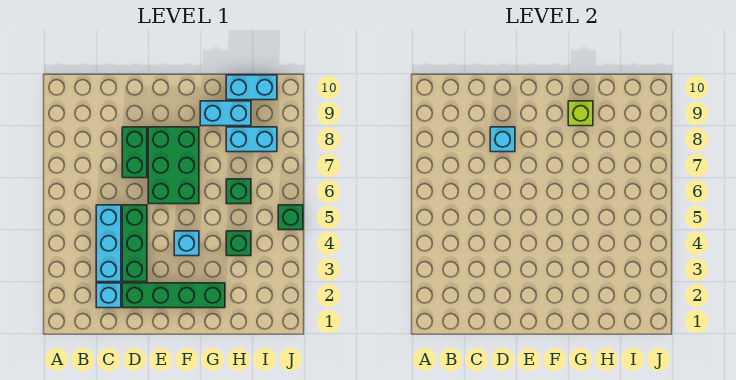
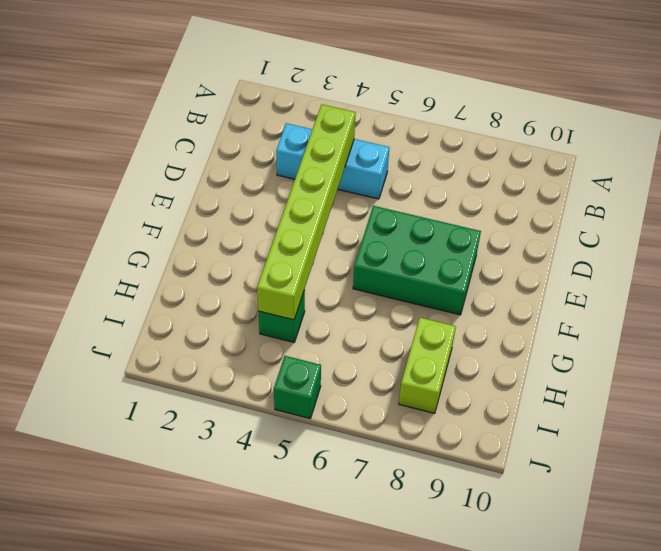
lime 1x6 brick [257,104,356,320] -> none
lime 1x2 brick [399,318,456,413] -> cyan 1x2 brick [226,127,277,152]
none -> cyan 1x1 brick [96,283,121,308]
none -> green 1x4 brick [122,283,225,308]
none -> green 1x3 brick [122,205,147,282]

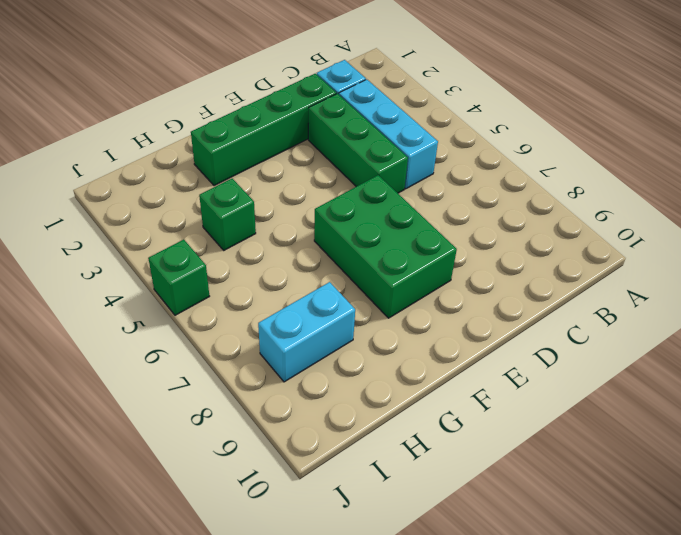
none -> green 1x2 brick [122,127,147,178]
none -> cyan 1x1 brick [174,231,199,256]
none -> cyan 1x2 brick [200,101,251,126]

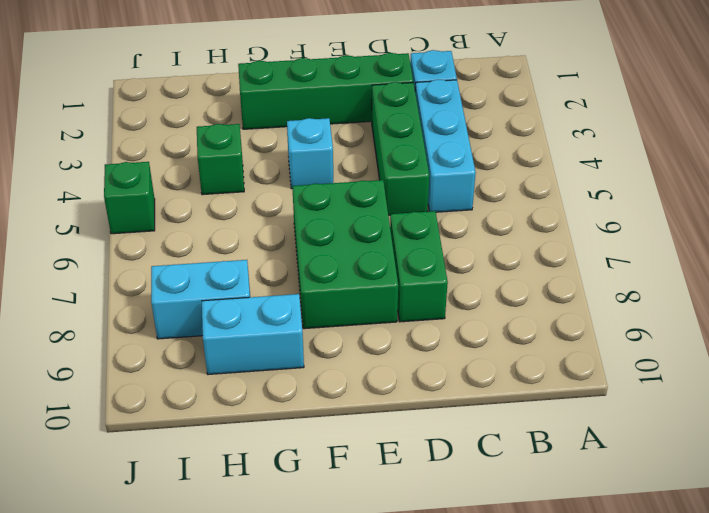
none -> green 1x1 brick [226,179,251,204]
none -> cyan 1x2 brick [226,75,277,100]
none -> cyan 1x1 brick [490,127,515,152]

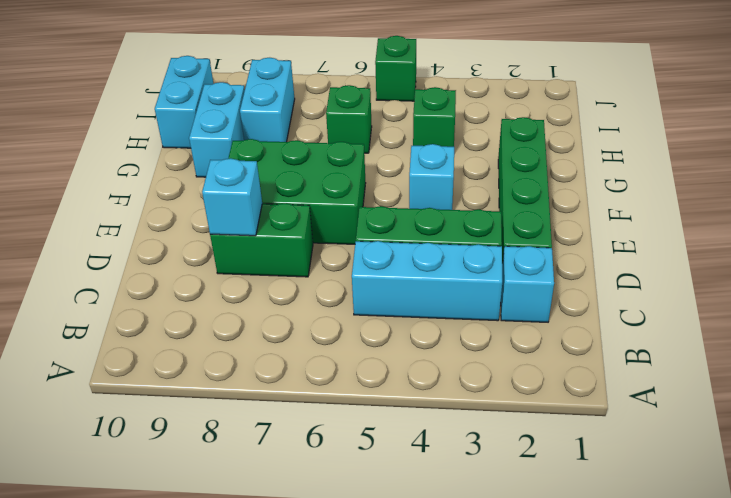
none -> lime 1x1 brick [568,101,593,126]

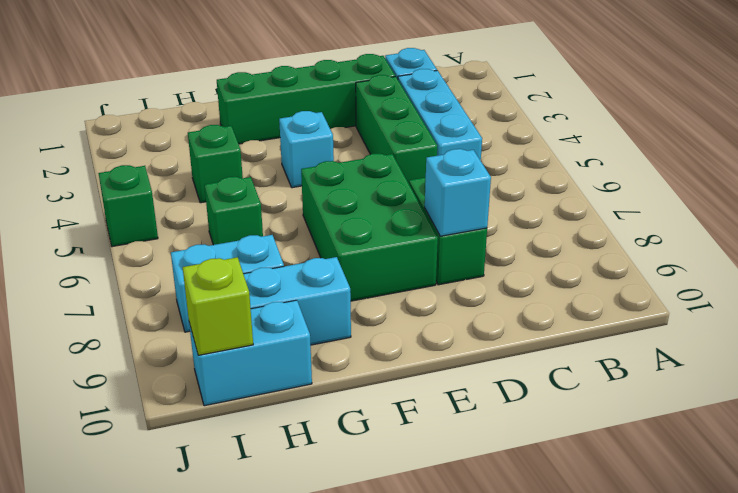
lime 1x1 brick [183,257,253,355] -> lime 1x1 brick moved to [568,101,593,126]

